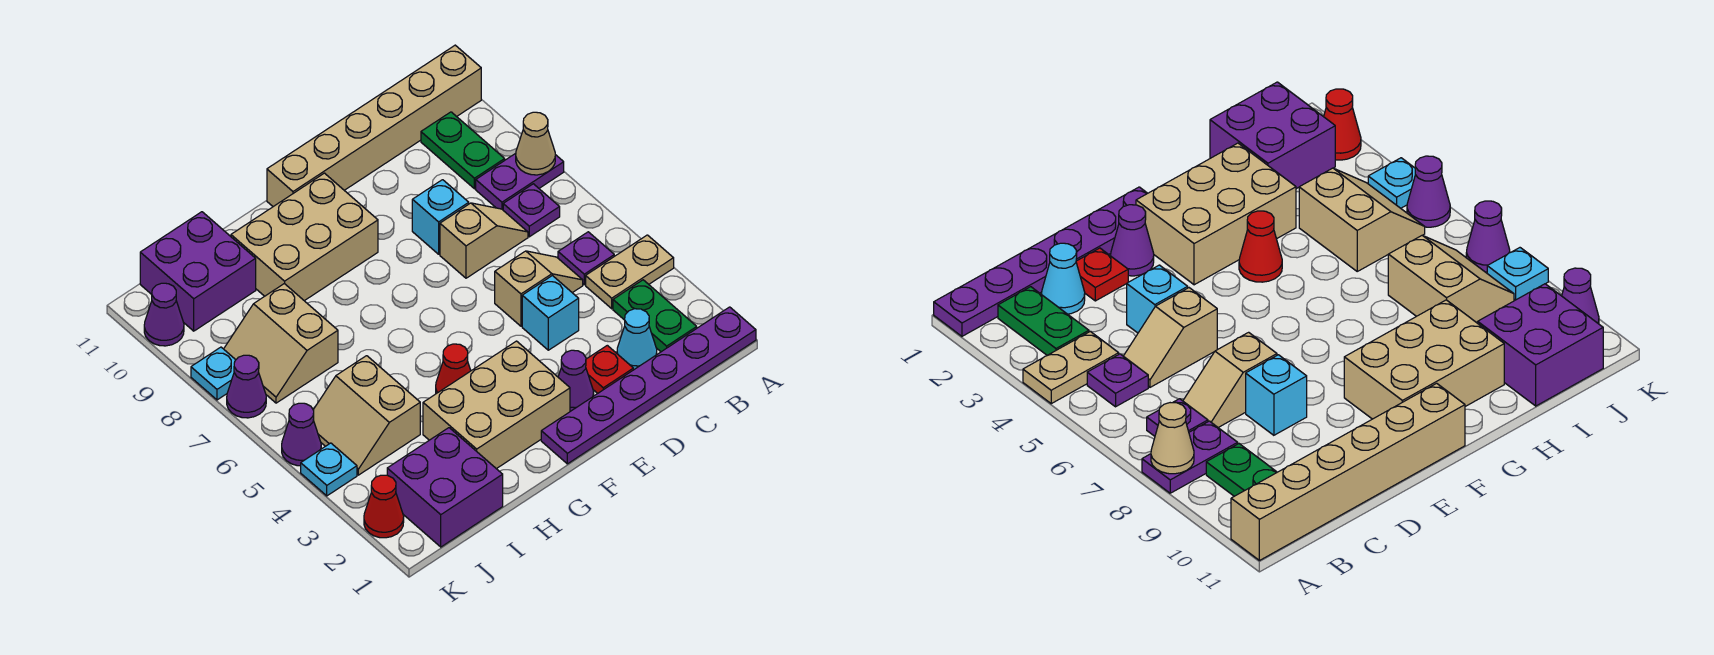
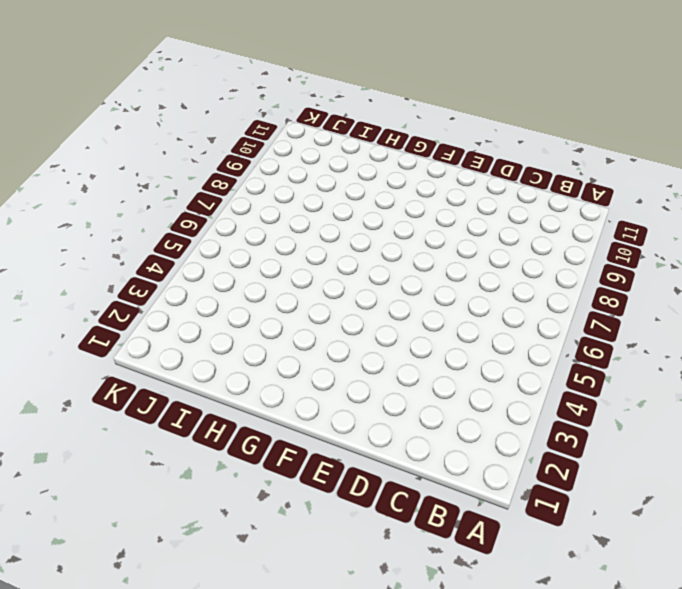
none -> purple 1x6 plate [541,307,756,464]
none -> tan 1x2 plate [586,235,674,309]
none -> purple 1x2 plate [476,153,564,210]

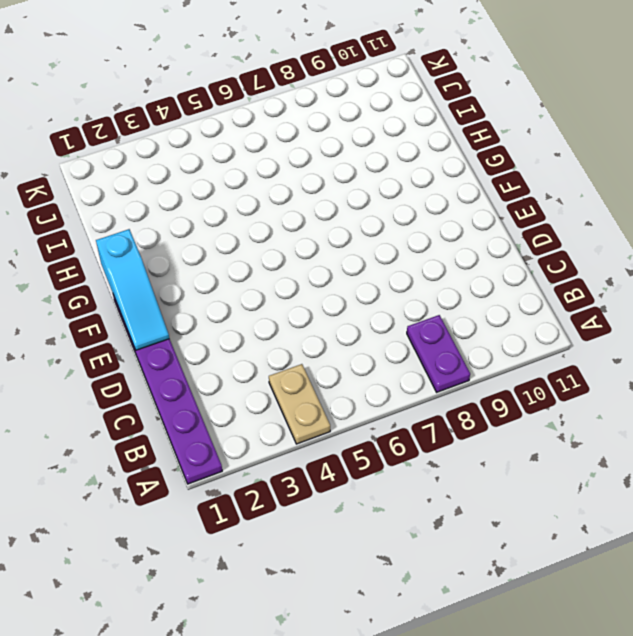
cyan 1x3 slope [96,229,169,350] -> none
none -> tan 1x6 brick [267,45,481,207]
none -> green 1x2 plate [613,280,697,352]
none -> purple 1x1 plate [558,232,614,285]

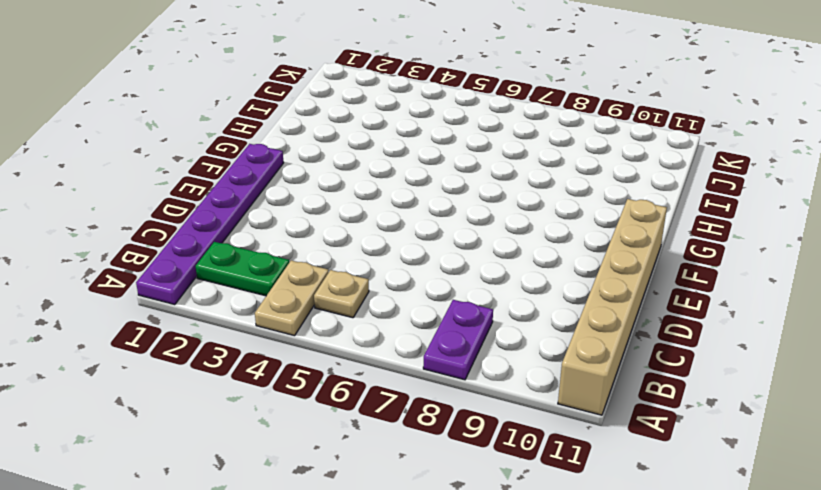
tan 1x1 plate [314,270,369,318] -> purple 1x1 plate [558,232,614,285]
none -> purple 1x1 plate [503,184,560,237]
none -> green 1x2 plate [421,112,505,189]
none -> cyan 1x1 cone [617,309,657,370]

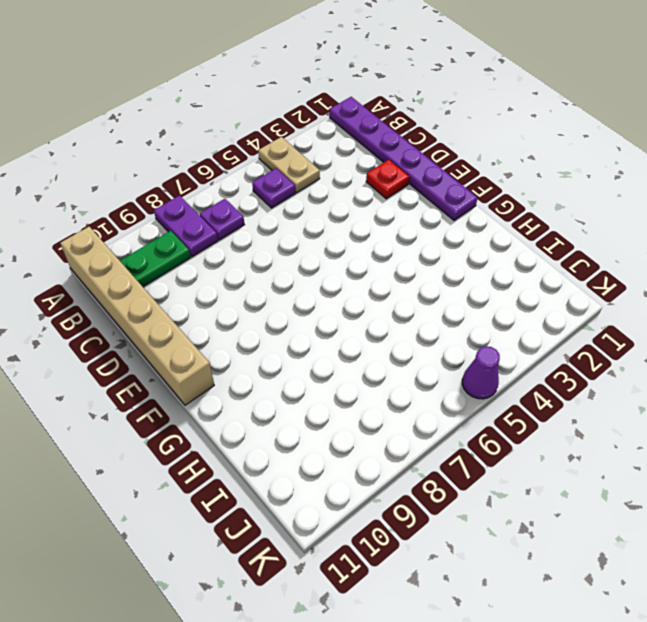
none -> green 1x2 plate [613,280,697,352]
none -> cyan 1x1 cone [617,309,657,370]
none -> tan 1x2 slope [495,251,583,326]

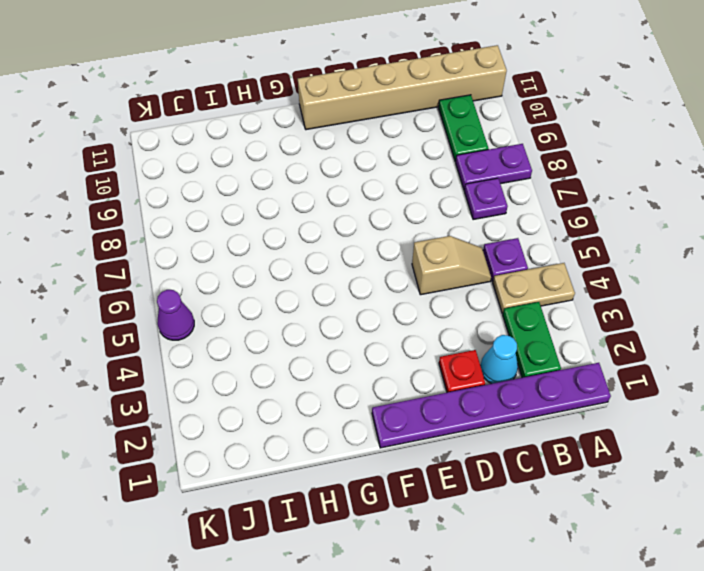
none -> tan 1x2 slope [440,203,528,278]
none -> cyan 1x1 brick [522,276,579,350]
none -> cyan 1x1 brick [412,180,469,254]

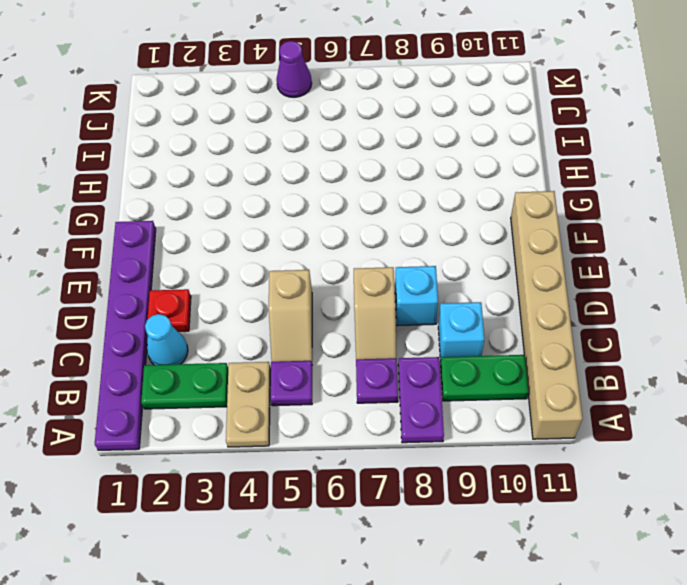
cyan 1x1 brick [438,302,484,361] -> cyan 1x1 brick moved to [522,276,579,350]
none -> purple 1x1 cone [558,350,594,411]
none -> tan 2x3 brick [423,341,570,469]
none -> tan 2x3 brick [231,173,378,301]

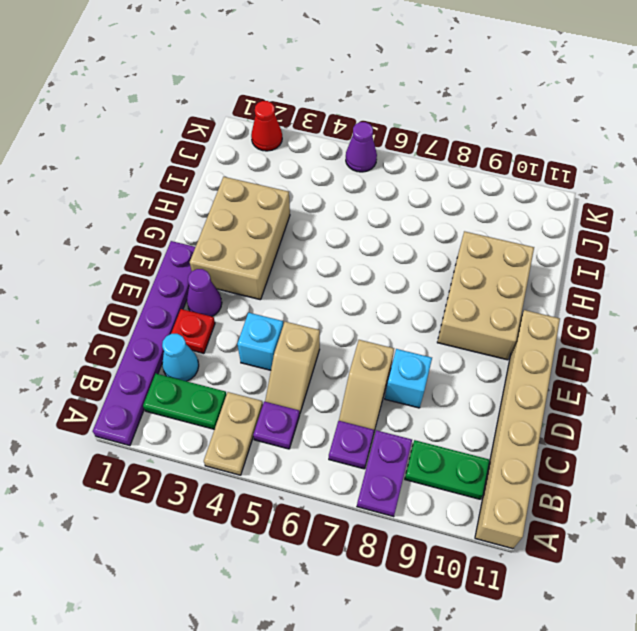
none -> red 1x1 cone [436,344,471,394]
none -> purple 2x2 brick [387,428,503,547]
none -> tan 2x2 slope [313,356,420,475]

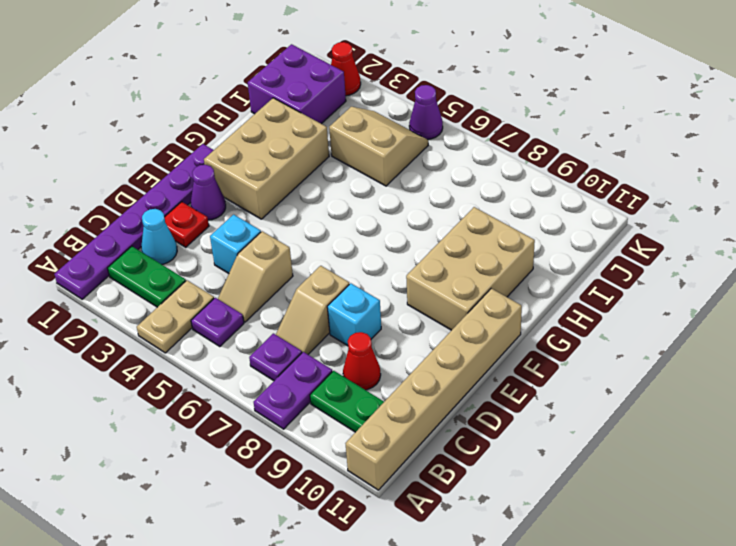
red 1x1 cone [343,332,381,390] -> red 1x1 cone moved to [436,344,471,394]
none -> tan 2x2 slope [224,284,338,403]
none -> purple 2x2 brick [140,212,256,331]
none -> cyan 1x1 plate [301,443,357,496]

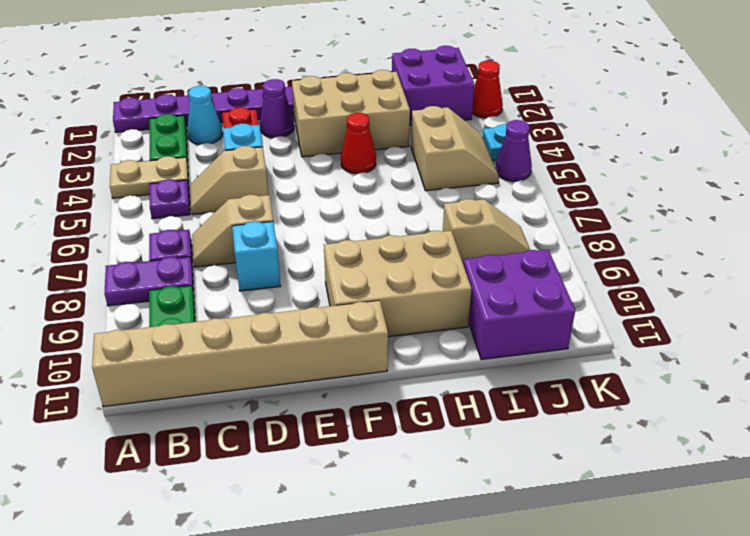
tan 1x2 slope [443,199,530,262] -> tan 2x2 slope [224,284,338,403]
none -> purple 1x1 cone [227,355,266,418]
none -> cyan 1x1 plate [191,347,235,400]
none -> purple 1x1 cone [144,283,184,346]

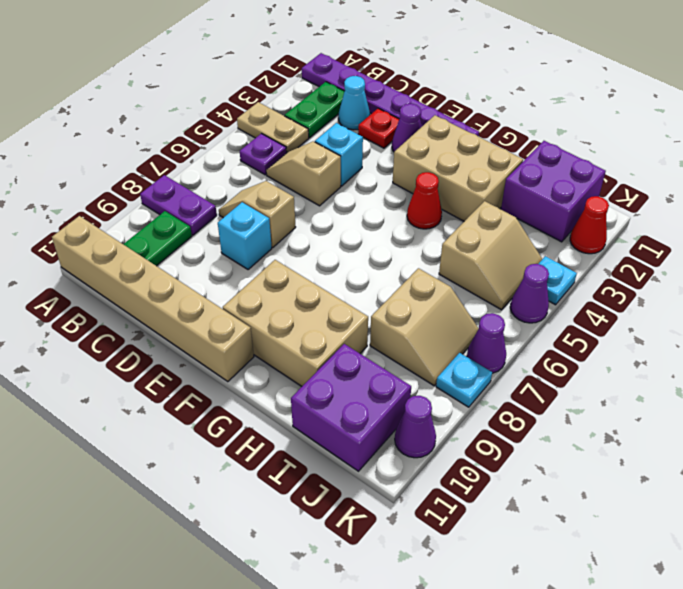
none -> purple 1x1 plate [503,184,560,237]
none -> tan 1x1 cone [516,112,555,175]

